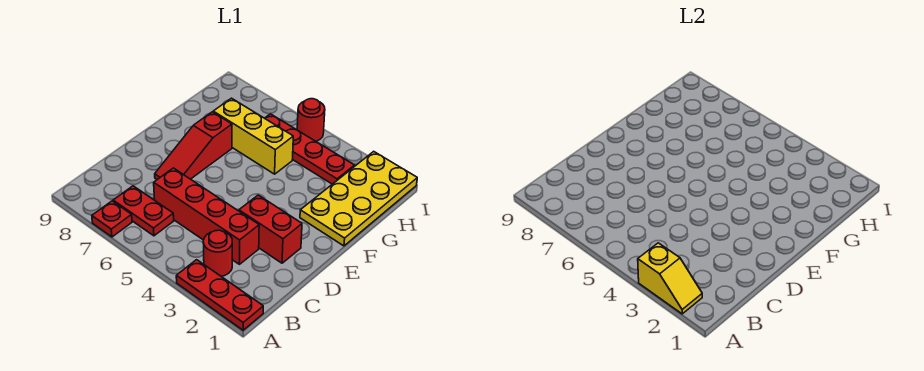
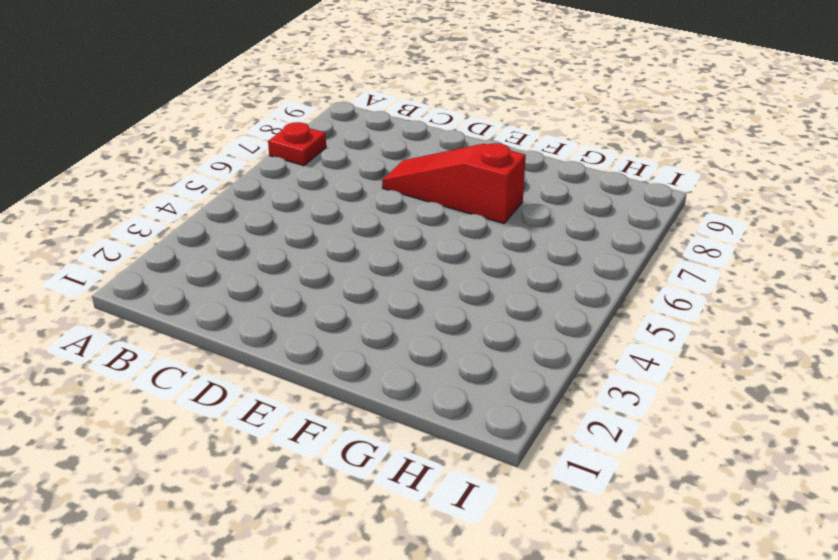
none -> red 1x3 plate [176,260,263,330]
none -> red 1x1 round brick [203,230,232,277]
none -> red 1x2 plate [113,186,174,236]

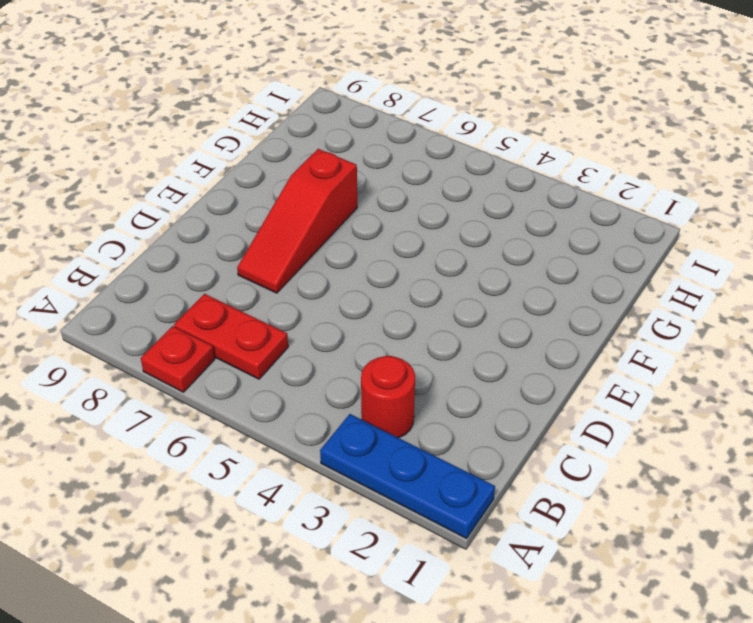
blue 1x3 plate [320,414,495,538] -> red 1x3 plate [176,260,263,330]
none -> red 1x4 brick [154,168,259,264]
none -> red 1x2 brick [239,195,302,263]
none -> yellow 2x4 plate [300,151,417,246]

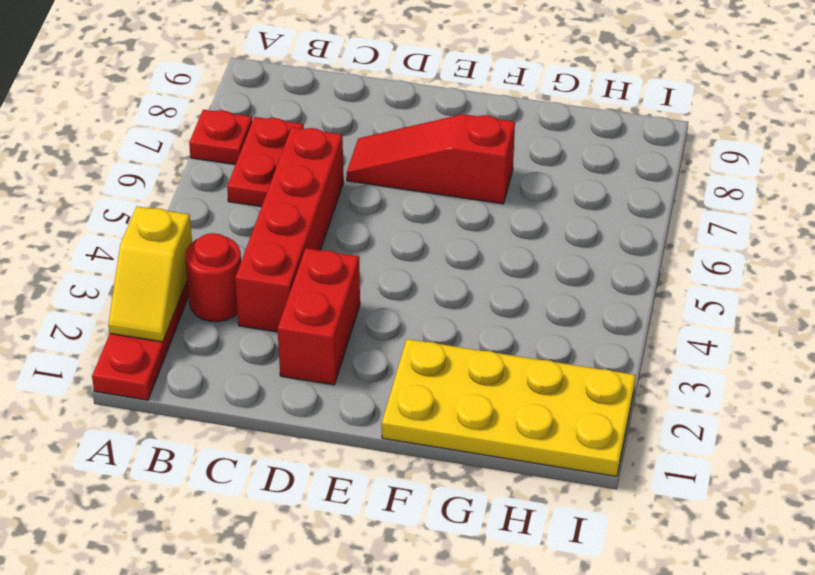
none -> yellow 1x3 brick [213,98,293,174]
none -> red 1x4 plate [265,114,355,184]
none -> red 1x1 round brick [297,99,325,141]

